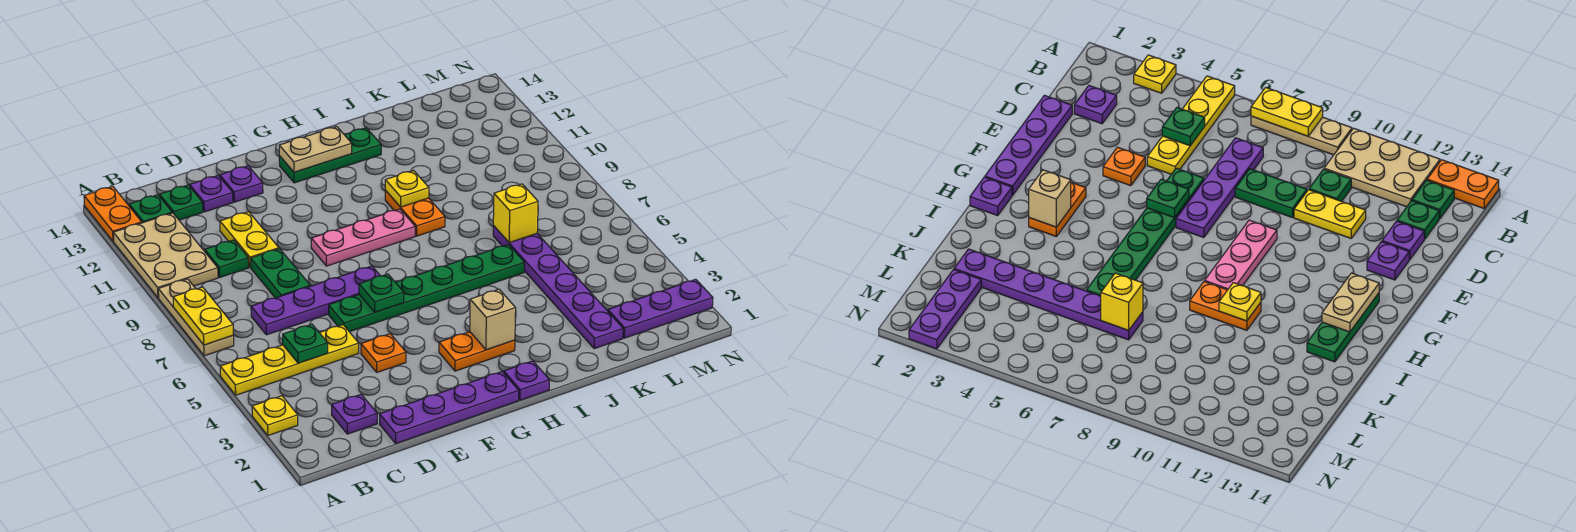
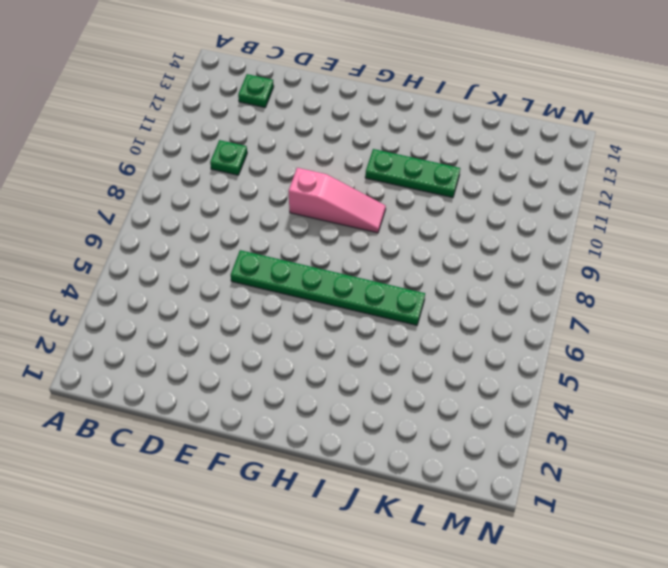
pink 1x3 slope [289,168,386,233] -> pink 1x3 plate [311,209,415,266]
green 1x3 plate [365,149,460,198] -> green 1x3 plate moved to [279,128,381,183]
none -> yellow 1x1 plate [252,396,298,435]
none -> yellow 1x4 plate [220,325,359,395]
none -> tan 1x3 plate [158,279,234,356]
none -> tan 2x3 plate [113,213,218,298]

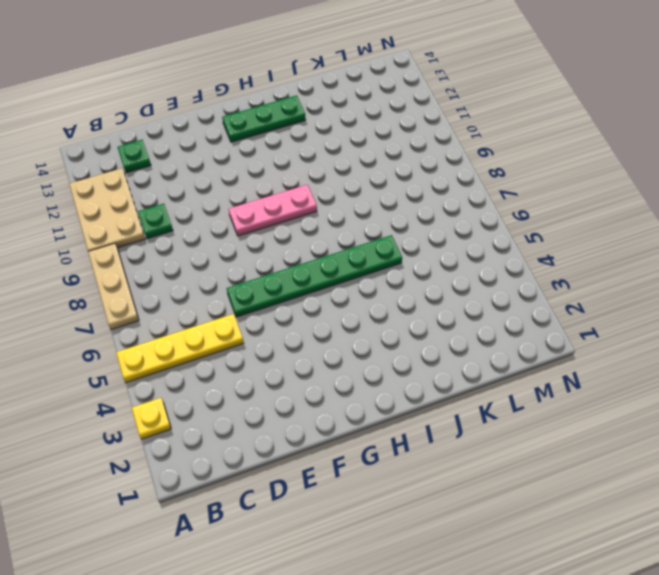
none -> orange 1x2 plate [84,186,142,242]
none -> green 1x1 plate [129,195,172,223]
none -> purple 1x1 plate [332,394,377,434]
none -> purple 1x4 plate [251,266,380,335]

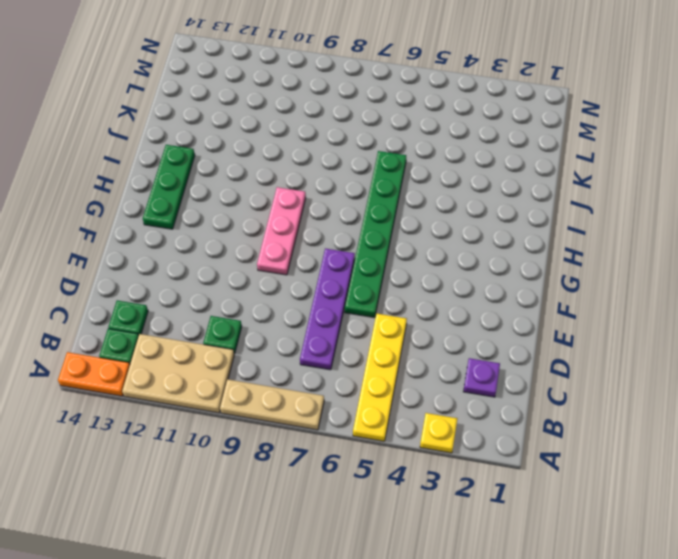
none -> purple 1x4 plate [380,372,519,443]
none -> green 1x2 plate [251,249,310,298]
none -> yellow 1x2 plate [220,212,279,267]
none -> purple 1x1 plate [190,176,233,212]

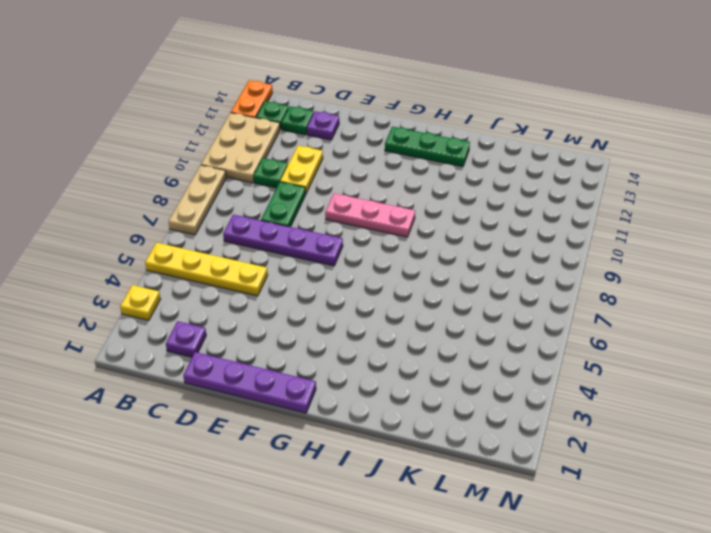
none -> orange 1x1 plate [361,334,406,372]
none -> green 1x6 plate [329,245,524,332]
none -> purple 1x1 plate [220,166,263,202]
none -> orange 1x2 plate [439,332,515,371]

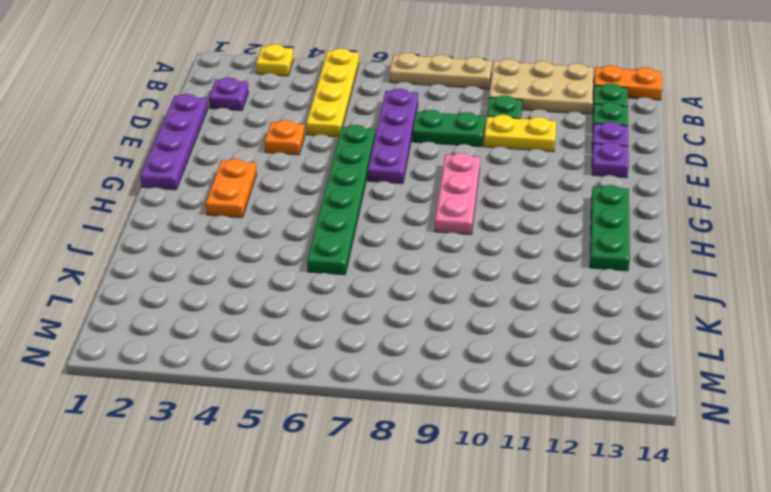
none -> purple 1x1 plate [504,361,549,400]
none -> orange 1x2 plate [385,191,445,236]
none -> purple 1x6 plate [493,226,623,349]
none -> purple 1x3 plate [608,279,713,338]

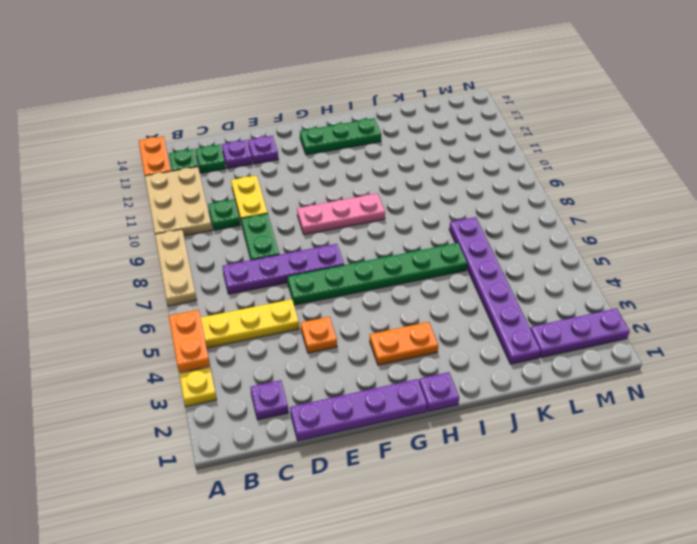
orange 1x2 plate [169,310,210,372] -> orange 1x2 plate moved to [385,191,445,236]
none -> yellow 1x2 plate [173,287,234,345]
none -> green 1x1 plate [283,324,328,363]
none -> green 1x1 plate [359,274,404,312]
none -> tan 1x2 plate [279,127,352,172]

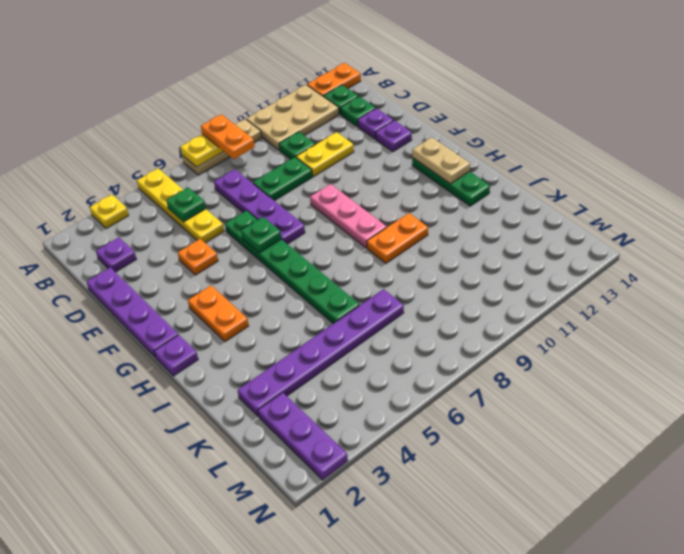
orange 1x2 plate [201,114,255,159] -> none
none -> tan 1x1 brick [470,289,516,350]
none -> yellow 1x1 plate [385,171,429,207]
none -> yellow 1x1 brick [493,184,538,243]

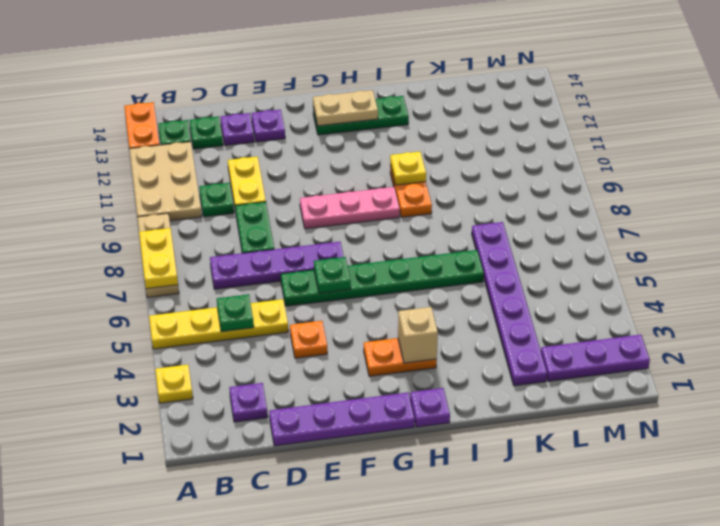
none -> yellow 1x1 brick [493,184,538,243]

